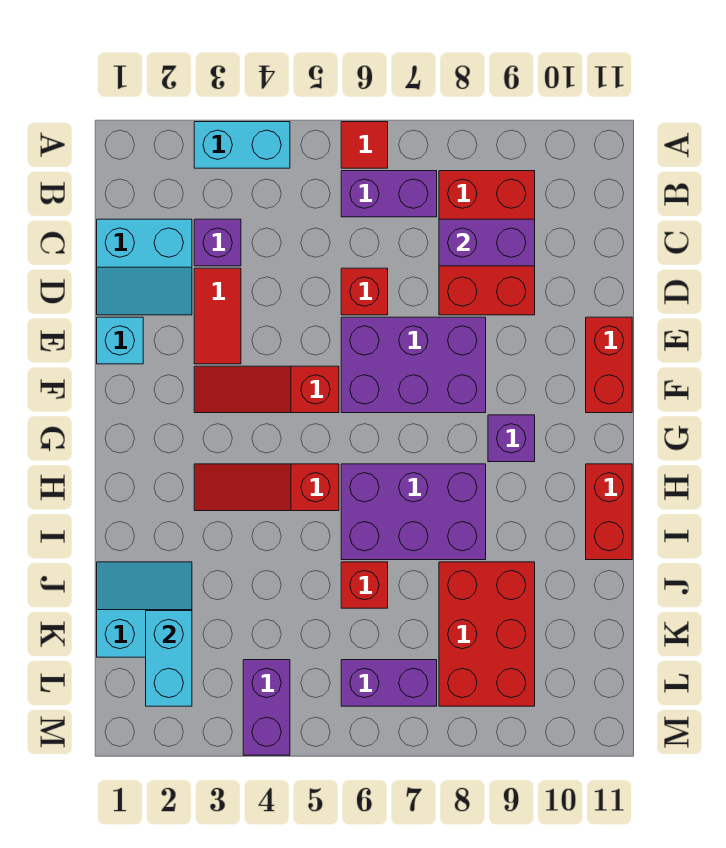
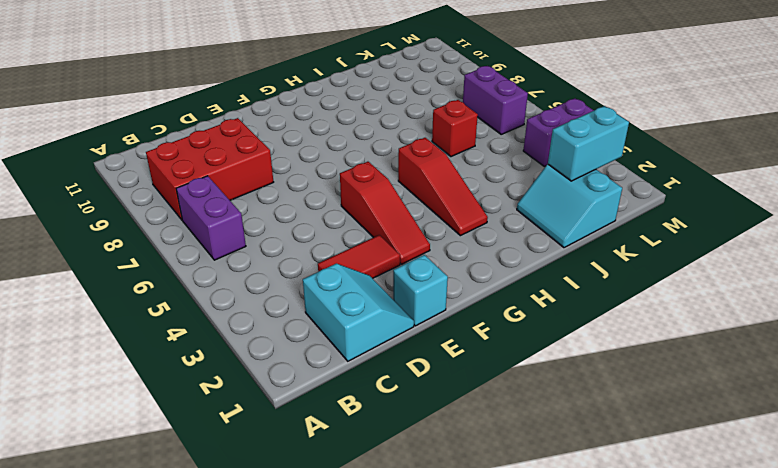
none -> cyan 1x2 brick [194,122,290,168]
none -> red 1x1 tile [341,122,388,168]
none -> purple 1x1 brick [194,219,241,266]

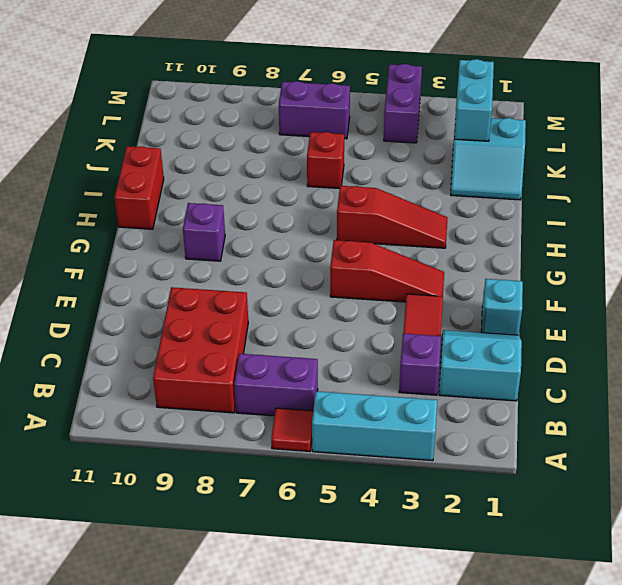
cyan 1x3 brick [312,391,437,461] -> cyan 1x2 brick [194,122,290,168]
none -> red 1x1 brick [341,268,388,315]
none -> purple 2x3 brick [341,317,486,413]
none -> red 1x2 brick [586,317,632,413]

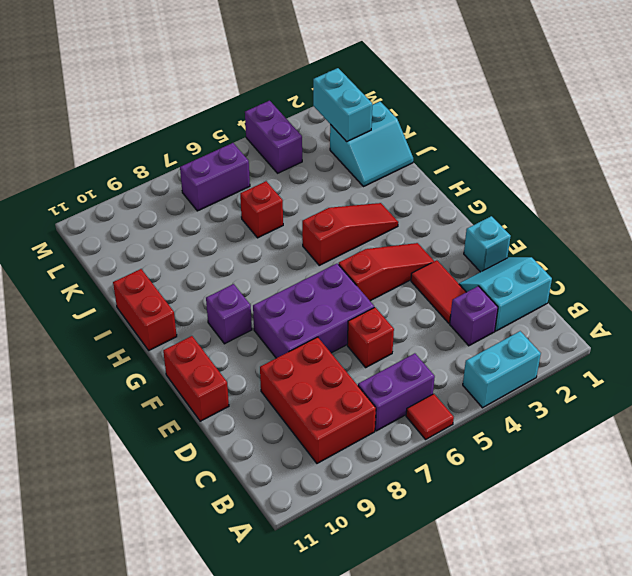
none -> purple 2x3 brick [341,464,486,560]
none -> red 2x3 brick [439,562,535,706]
none -> purple 1x2 brick [439,219,535,266]

